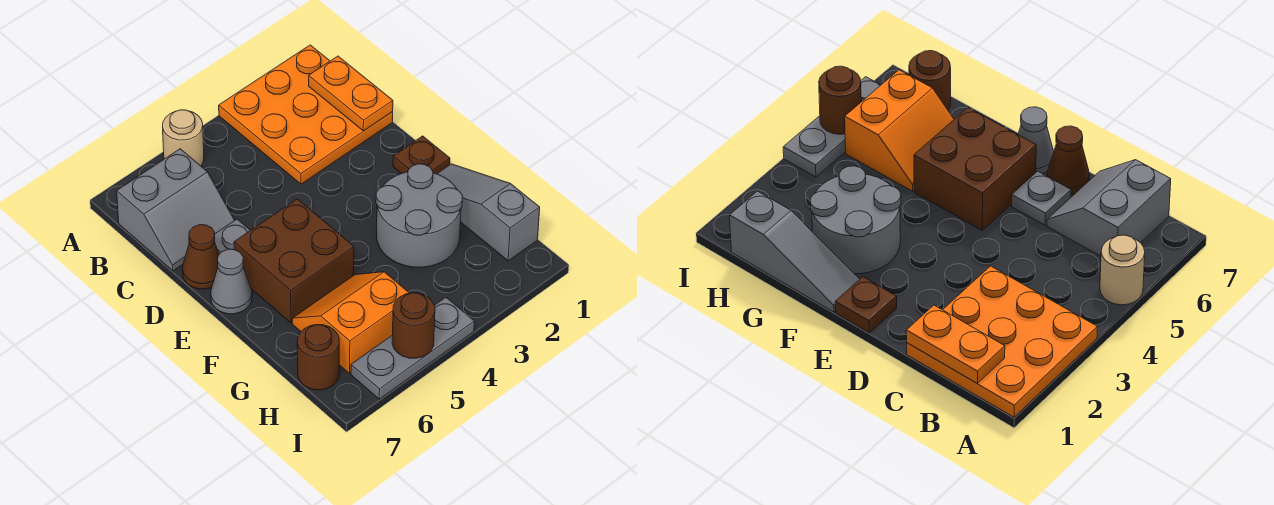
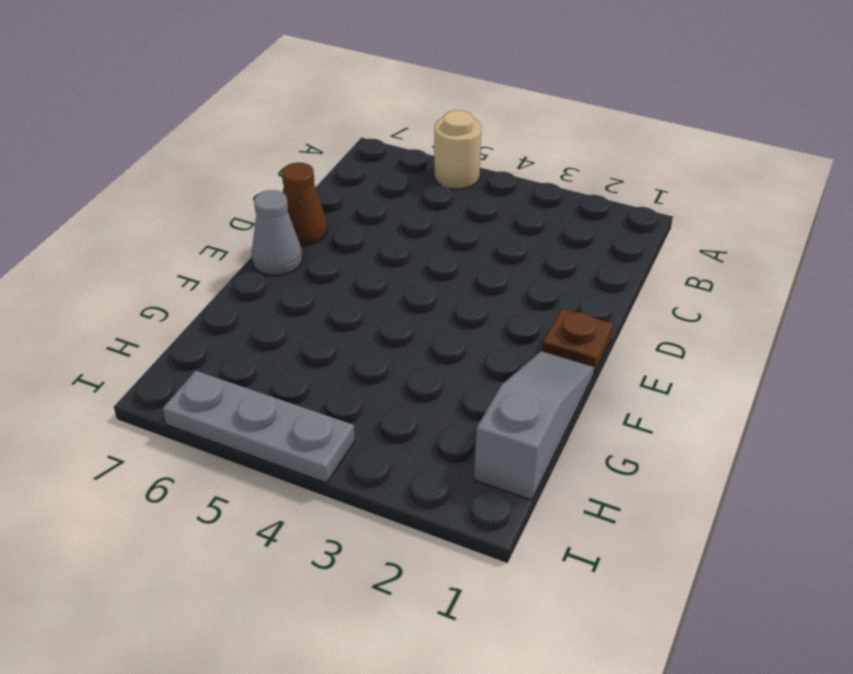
none -> orange 3x3 plate [219,45,393,184]
none -> grey 2x2 slope [117,149,235,271]
none -> grey 1x1 plate [214,219,250,254]

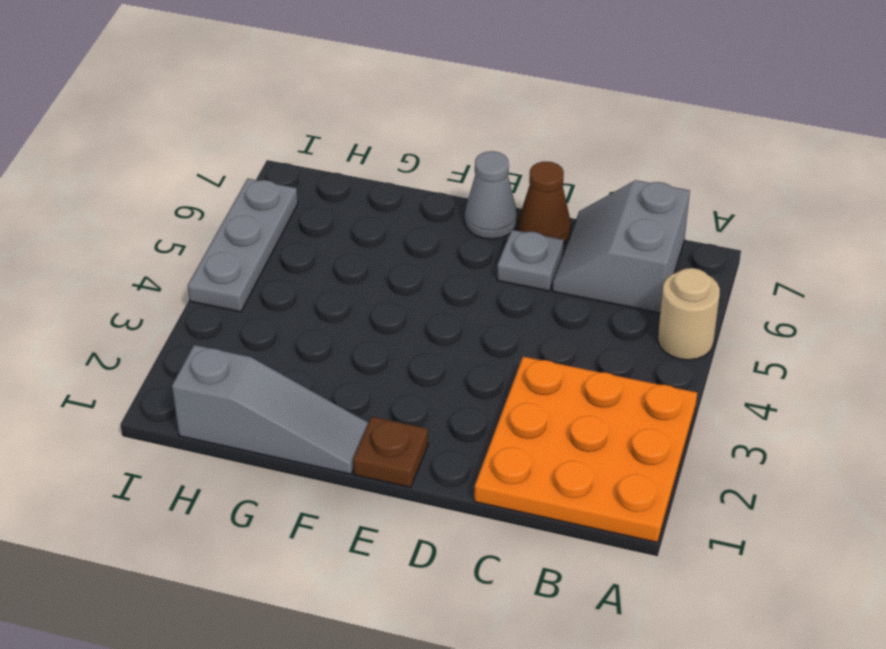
none -> brown 2x2 brick [234,199,354,323]
none -> grey 2x2 round brick [376,164,463,267]
none -> orange 2x2 slope [292,272,409,373]

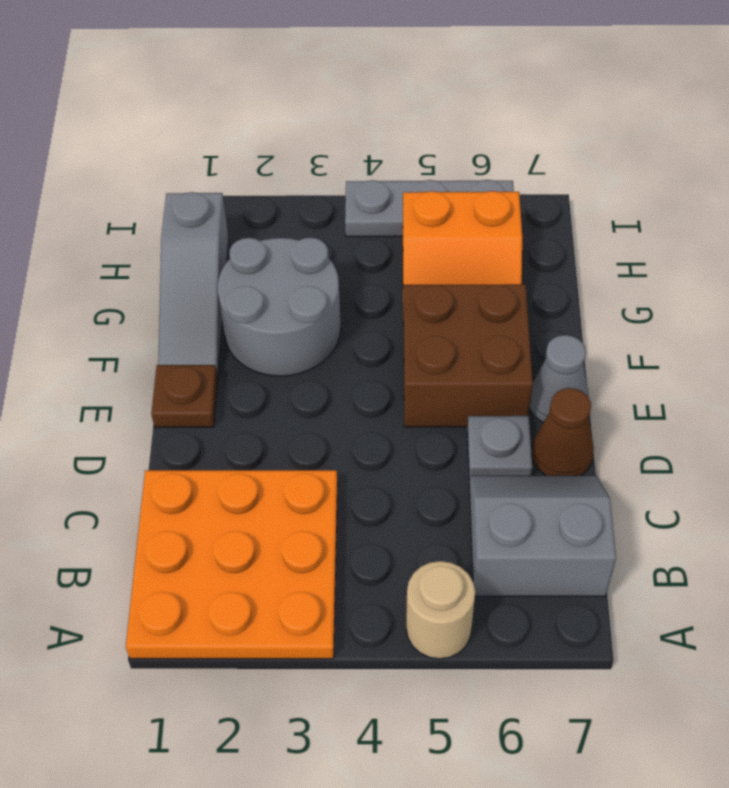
none -> brown 1x1 round brick [297,325,339,390]
none -> orange 1x2 plate [309,56,393,131]
none -> brown 1x1 round brick [392,293,435,358]

